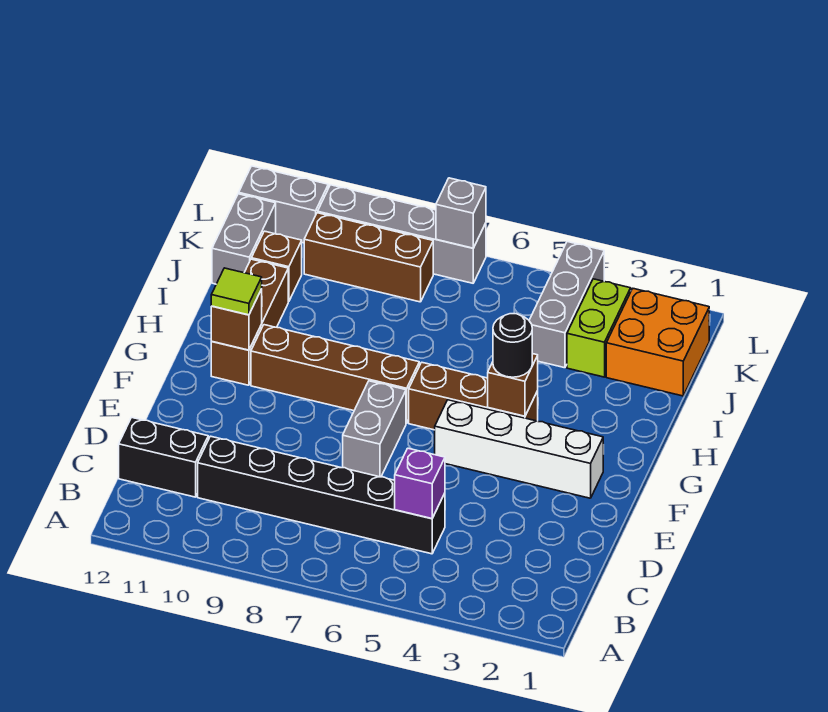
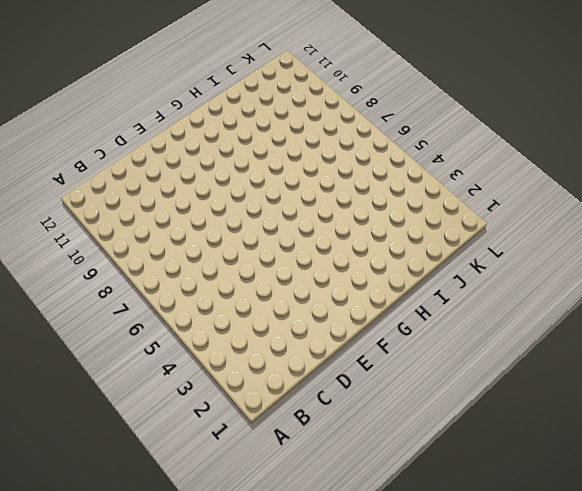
none -> black 1x6 brick [198,436,445,554]
none -> black 1x2 brick [119,417,208,497]
none -> grey 1x2 brick [343,381,406,477]

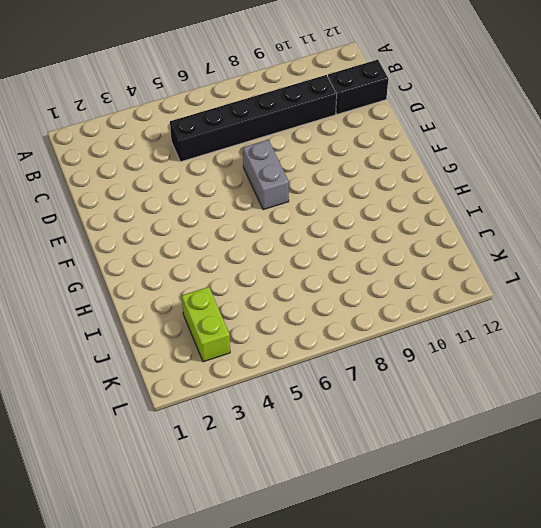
none -> white 1x4 brick [435,400,603,498]
none -> brown 1x3 brick [409,362,538,430]
none -> brown 1x4 brick [251,325,419,423]

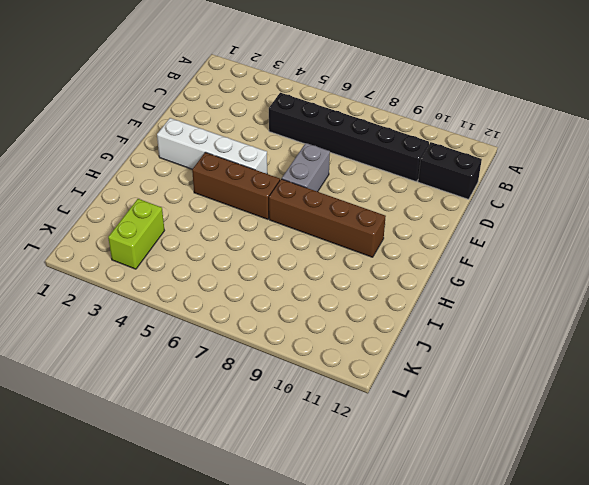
none -> brown 1x3 brick [211,259,288,385]
none -> orange 2x2 brick [606,289,709,396]
none -> grey 1x3 brick [529,242,604,368]

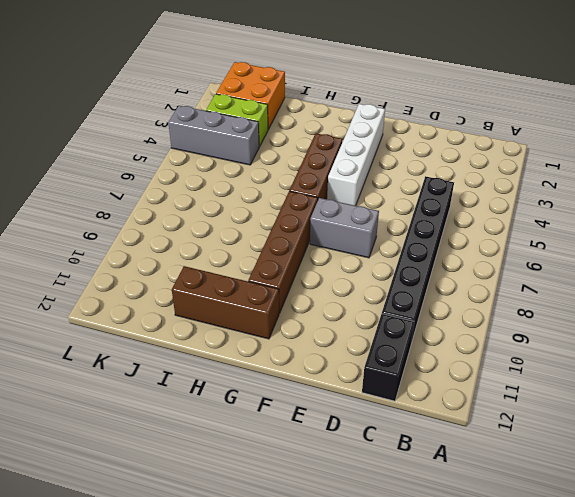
none -> brown 1x1 brick [251,231,302,302]
none -> grey 1x2 brick [212,194,276,284]
none -> brown 1x3 brick [304,213,433,302]

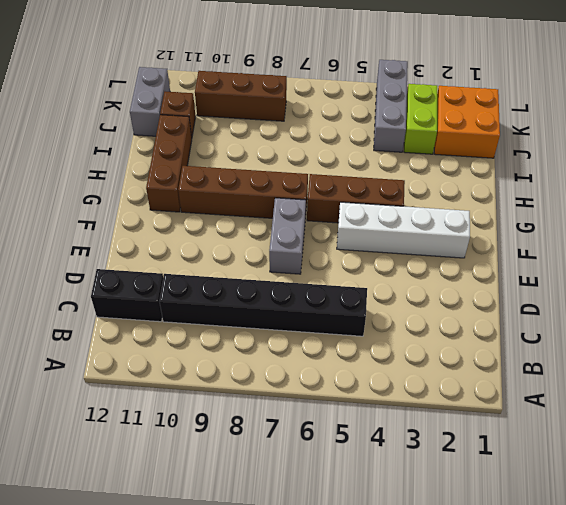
none -> grey 1x4 brick [318,185,486,283]
none -> grey 1x2 brick [239,166,328,243]
none -> purple 1x1 brick [395,448,445,519]

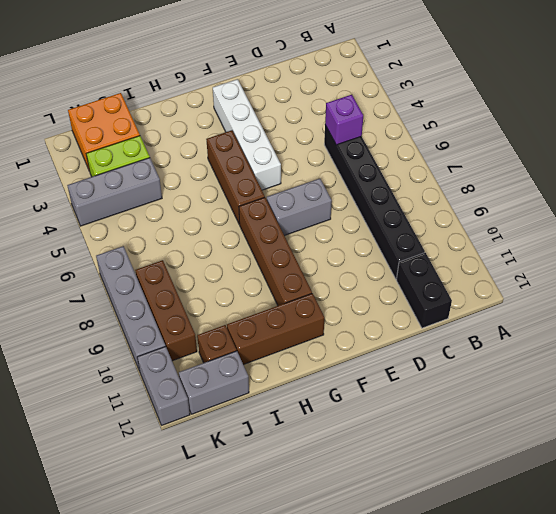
none -> brown 1x1 brick [488,354,538,416]
none -> brown 1x1 brick [211,289,262,350]
none -> grey 1x1 brick [436,178,486,248]

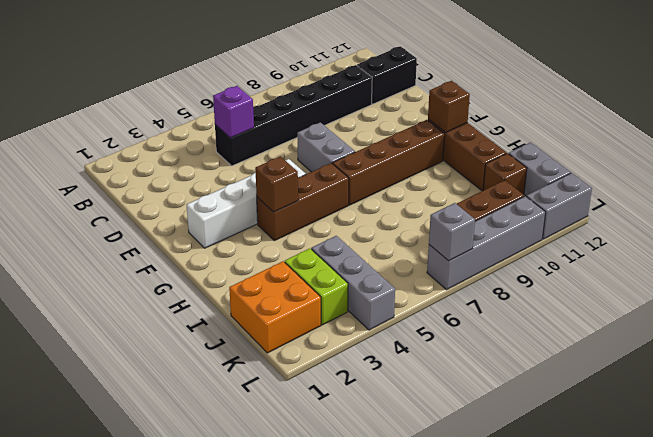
none -> black 1x1 round brick [493,314,532,377]
none -> lime 1x1 tile [211,268,262,315]

